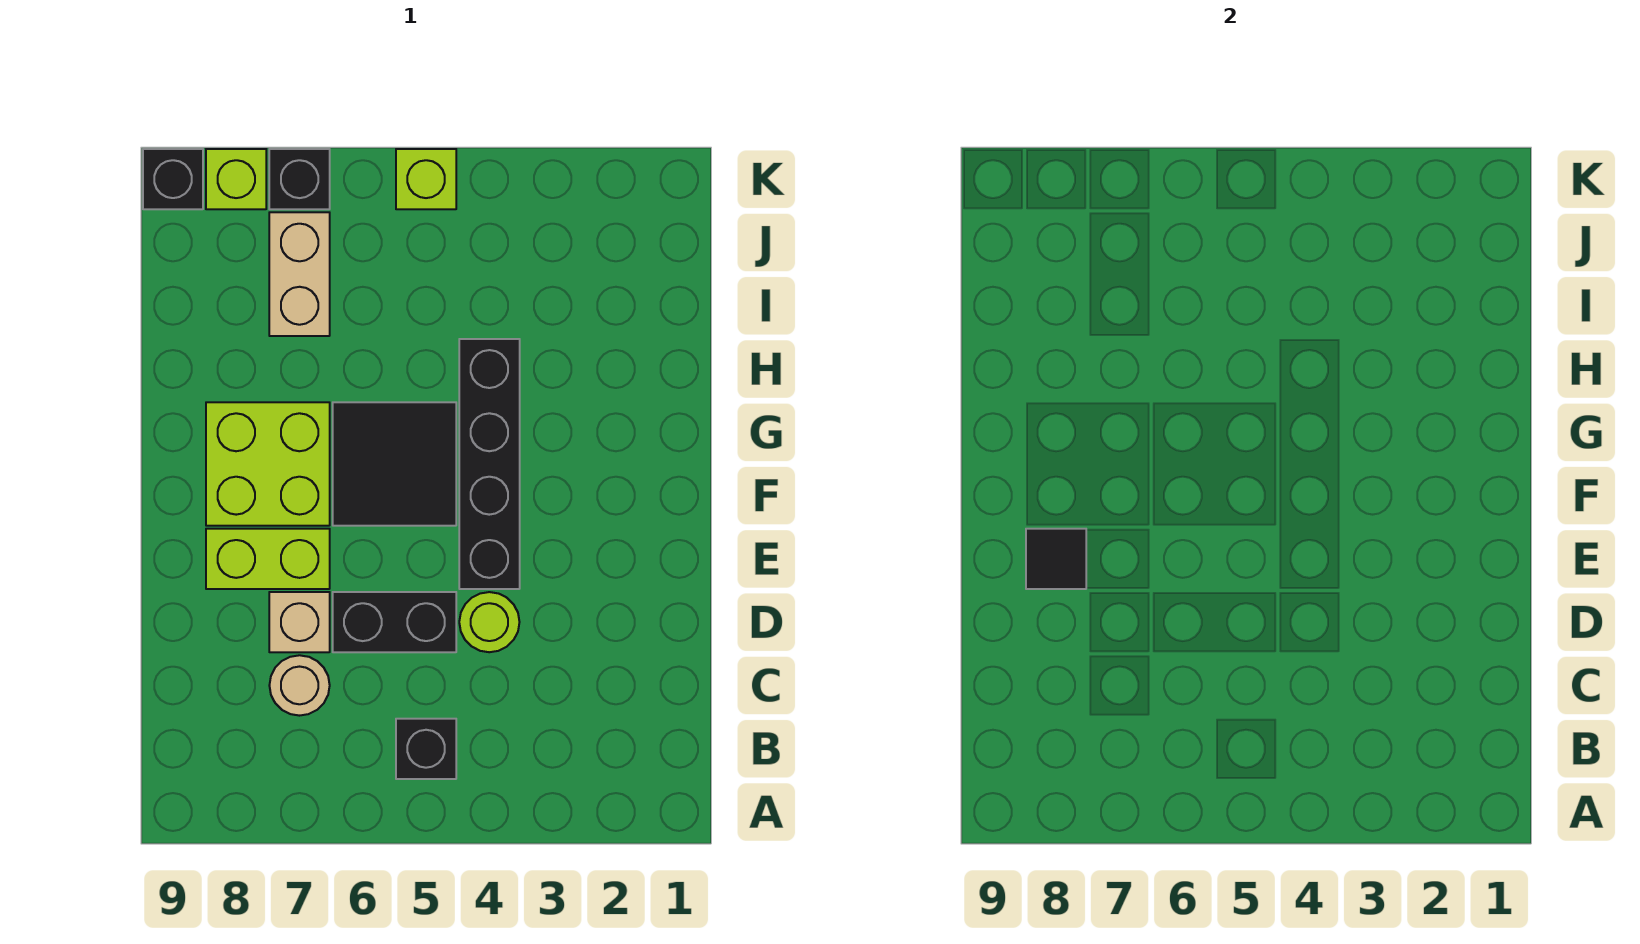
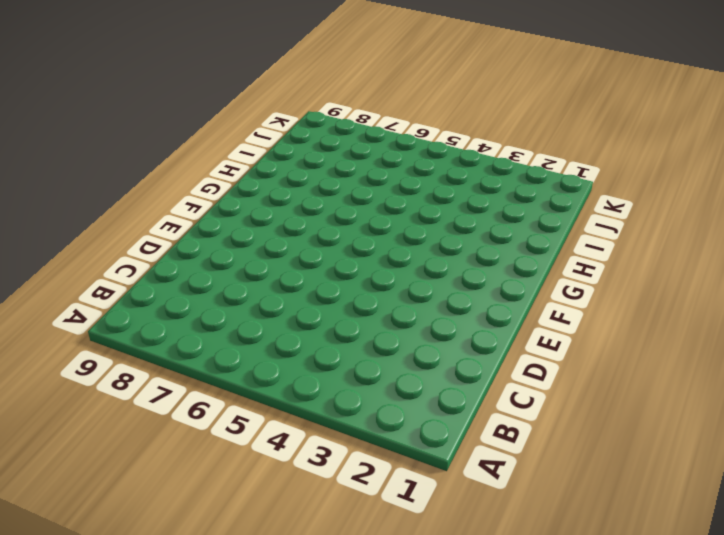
none -> black 1x1 brick [396,719,456,779]
none -> tan 1x1 round brick [269,655,330,716]
none -> lime 1x1 round brick [459,592,519,652]

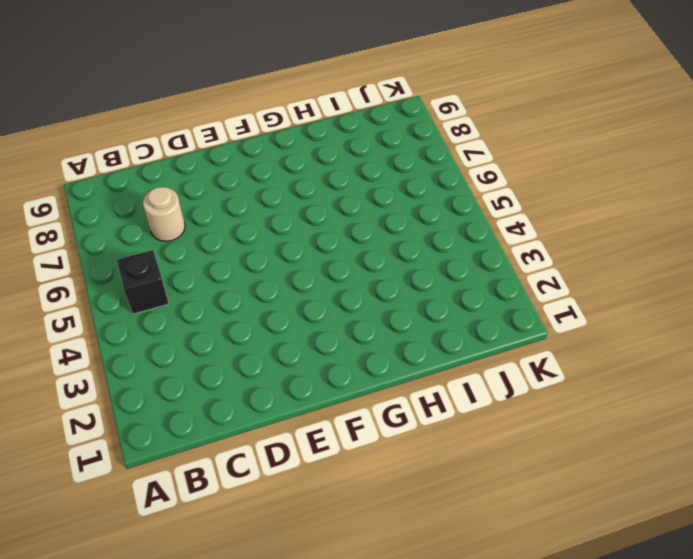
none -> lime 1x1 round brick [459,592,519,652]
none -> black 1x2 brick [333,592,456,652]
none -> tan 1x1 brick [269,592,330,652]

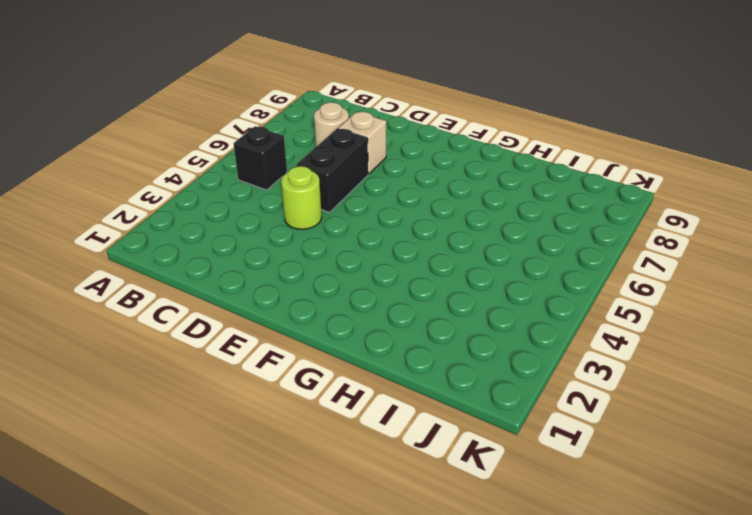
none -> black 1x4 brick [459,339,520,589]
none -> lime 1x2 brick [206,529,330,589]
none -> black 2x2 tile [333,402,456,526]

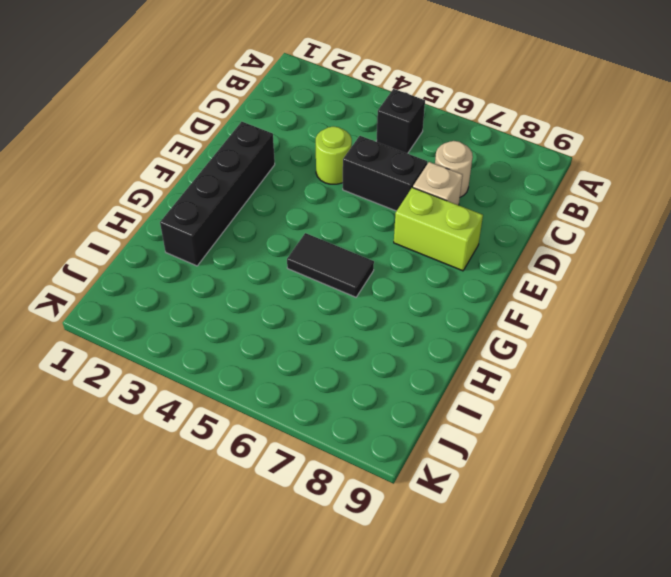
black 1x4 brick [160,122,275,266] -> black 1x4 brick moved to [459,339,520,589]
black 1x2 tile [287,233,374,297] -> black 2x2 tile [333,402,456,526]
none -> lime 2x2 brick [206,402,330,526]
none -> tan 1x2 brick [269,212,330,336]
none -> lime 1x1 brick [396,149,456,209]

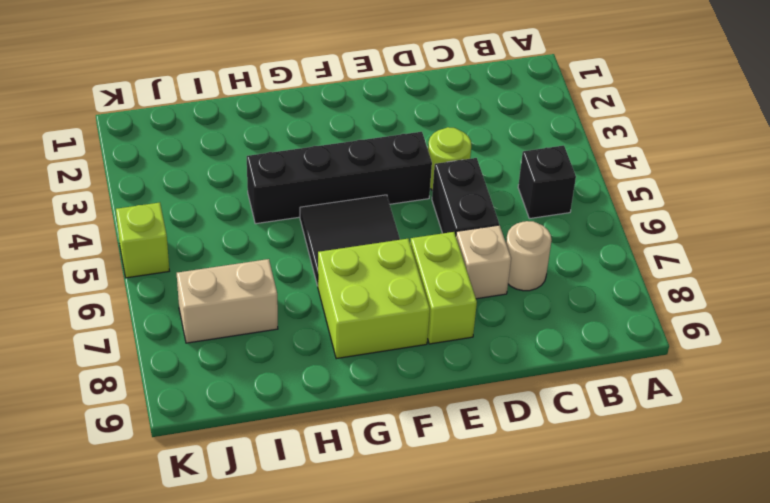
none -> black 1x1 brick [269,149,330,209]
none -> lime 1x1 brick [206,149,266,209]
none -> black 1x1 brick [143,149,203,209]

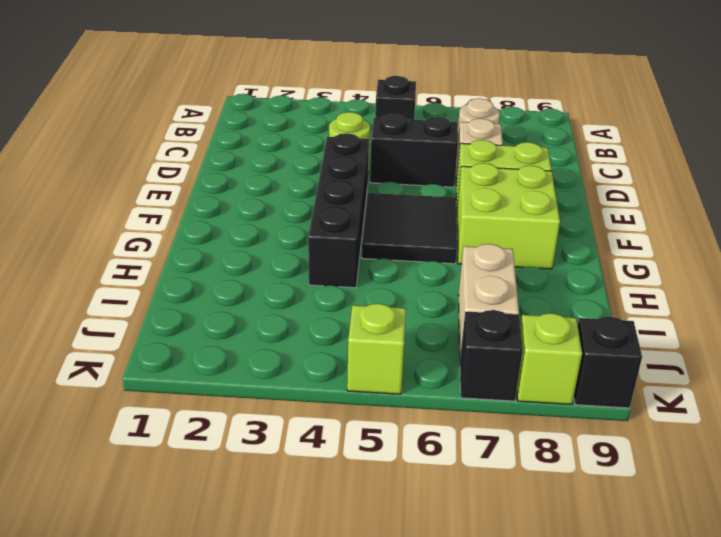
none -> black 1x1 tile [1026,529,1086,589]

